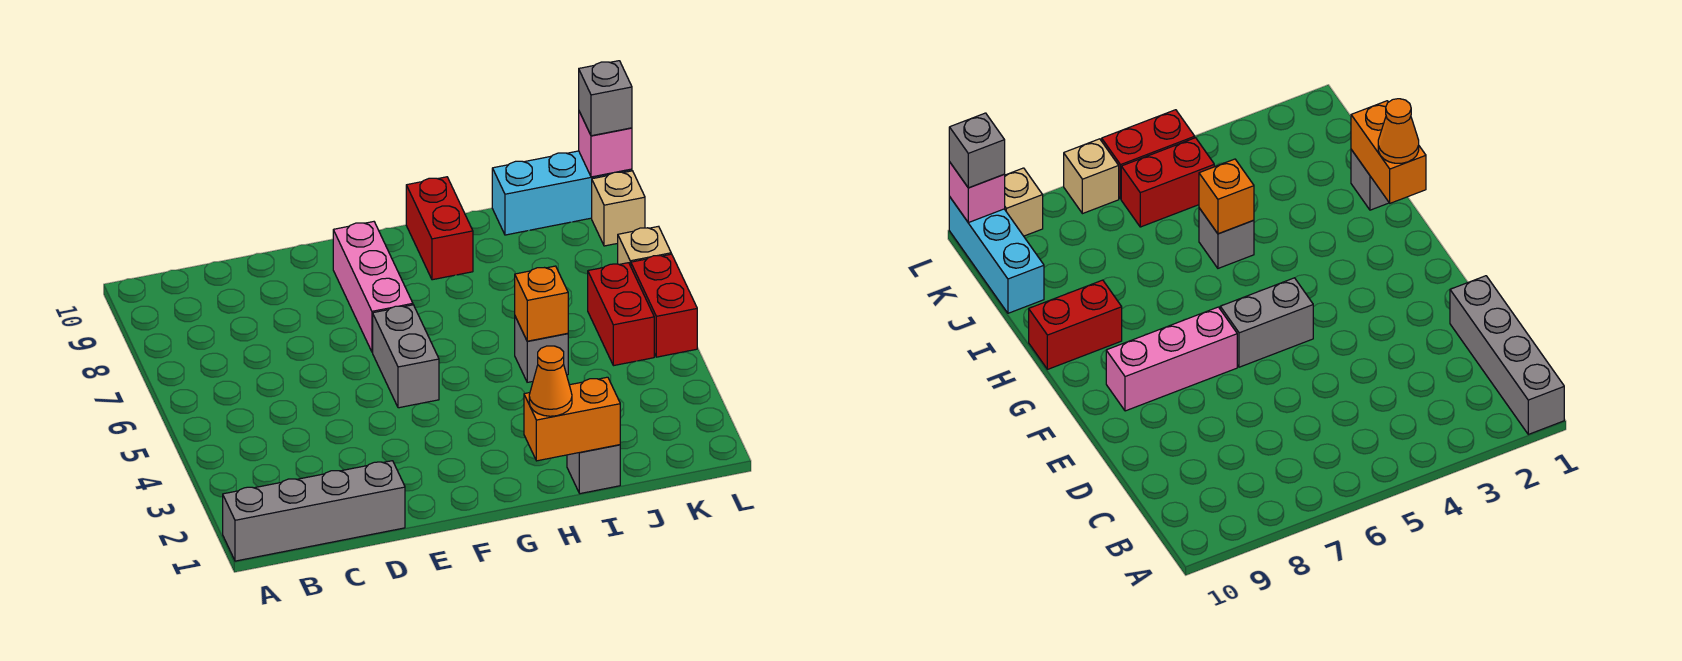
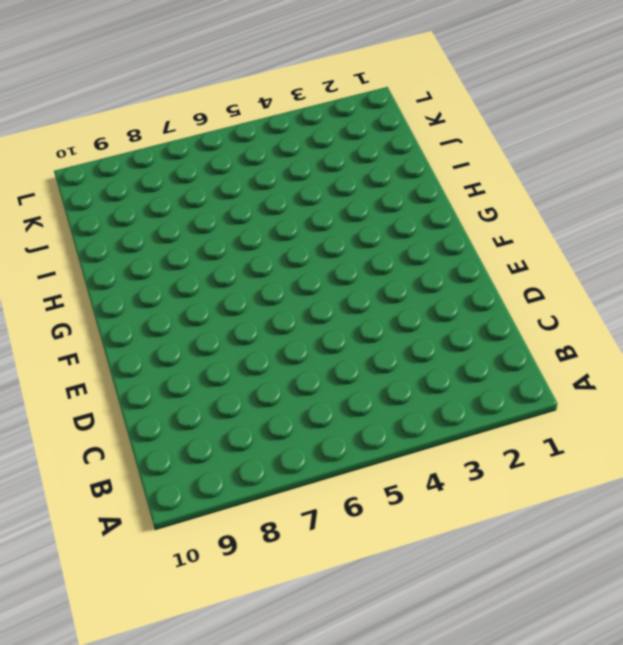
none -> grey 1x4 brick [223,461,405,561]
none -> grey 1x2 brick [373,305,439,408]
none -> pink 1x3 brick [333,222,413,352]

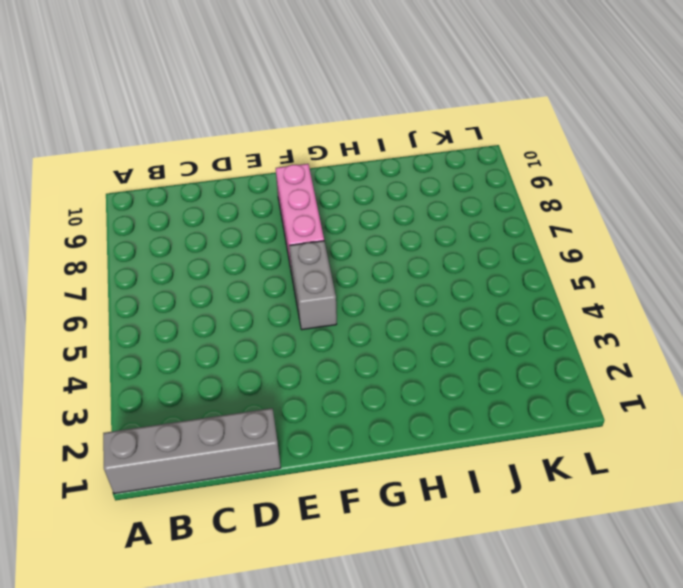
none -> red 1x2 brick [406,177,473,280]
none -> grey 1x1 brick [567,445,620,494]
none -> grey 1x1 brick [515,317,568,382]

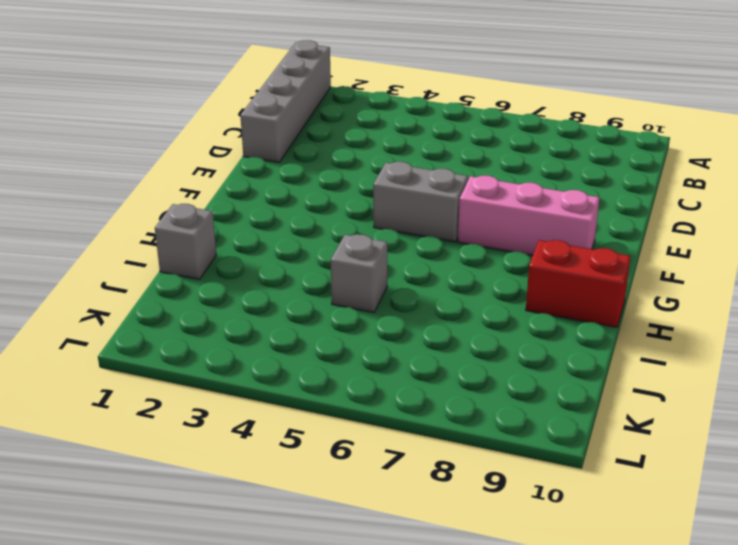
none -> cyan 1x3 brick [492,151,632,235]
none -> red 1x2 brick [588,263,654,366]
none -> red 1x2 brick [631,254,697,357]

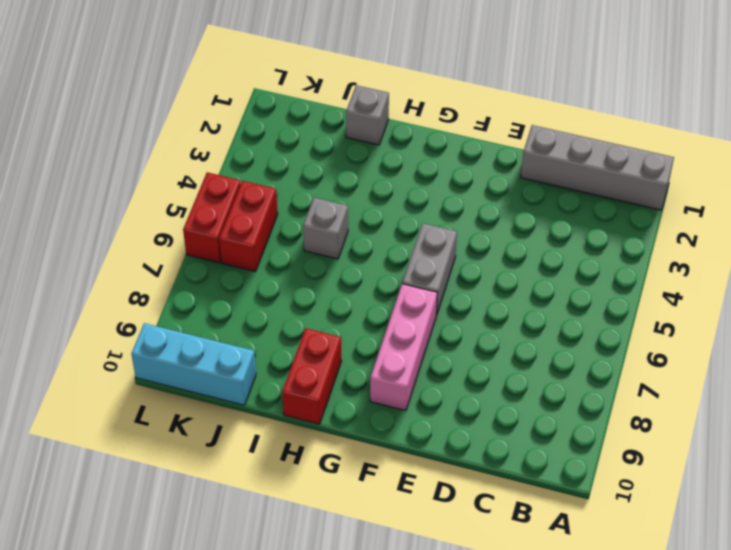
none -> tan 1x1 brick [618,226,671,266]
none -> tan 1x1 brick [592,171,645,246]
none -> orange 1x2 brick [524,377,620,461]

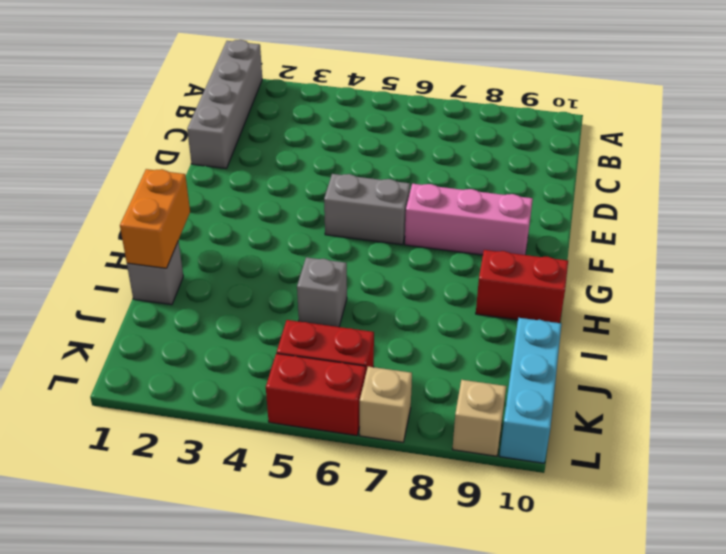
none -> orange 1x1 brick [515,266,568,341]
none -> pink 1x1 brick [579,112,632,177]
none -> orange 1x1 cone [529,346,572,416]

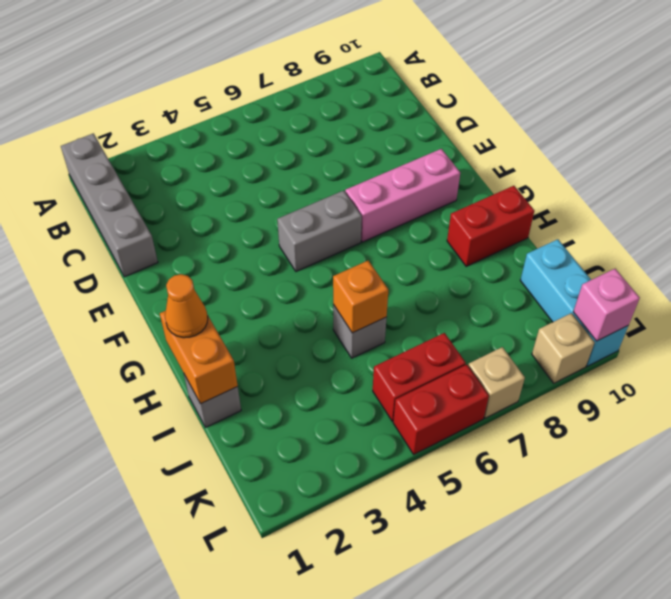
none -> grey 1x1 brick [579,61,632,136]

